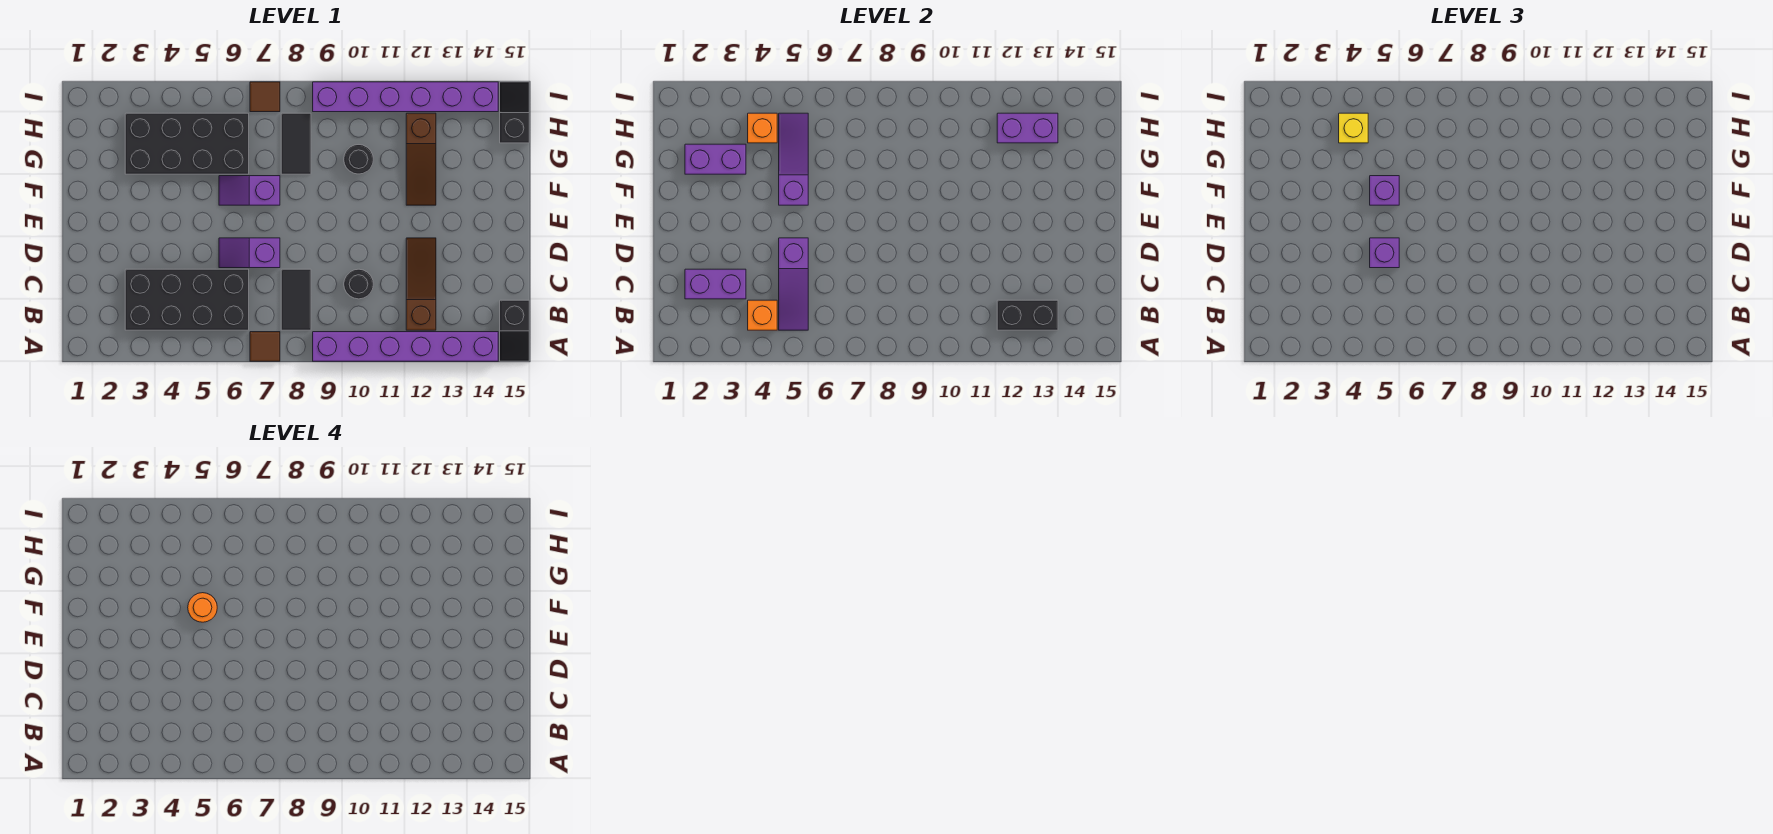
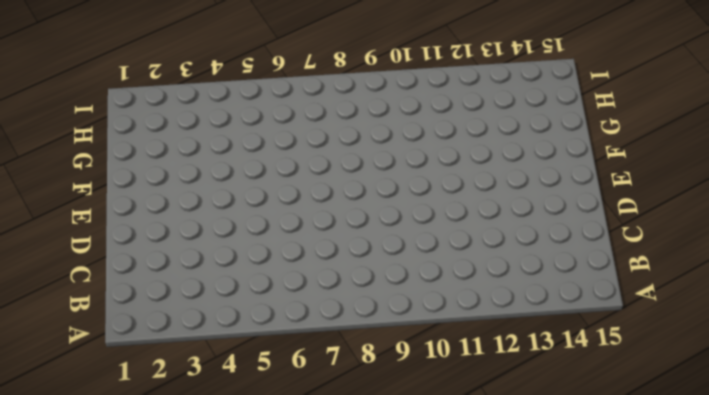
none -> brown 1x1 tile [250,332,280,361]
none -> purple 1x6 brick [313,332,498,361]
none -> black 1x2 slope [500,300,529,361]

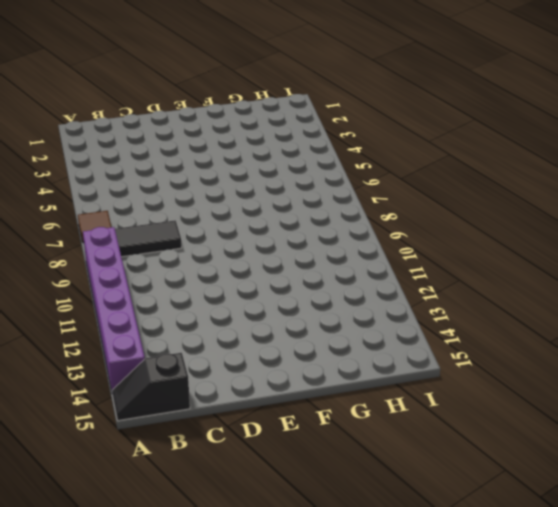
none -> black 2x4 brick [125,269,249,330]
none -> brown 1x3 slope [406,238,436,330]
none -> black 1x1 round brick [344,269,373,299]

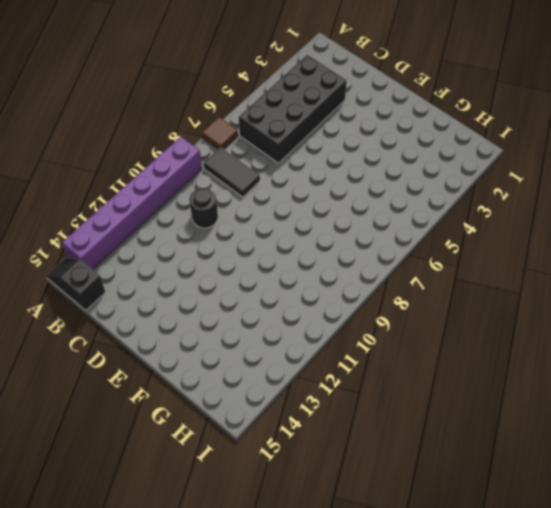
none -> brown 1x3 slope [406,238,436,330]
none -> purple 1x2 slope [219,238,280,268]
none -> purple 1x2 slope [219,176,280,205]

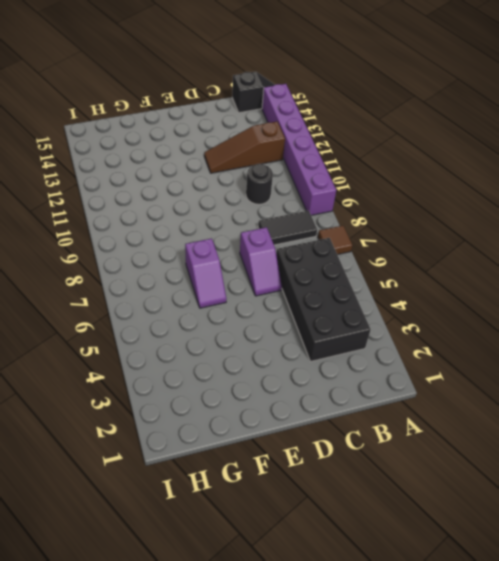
none -> brown 1x3 slope [406,113,436,205]
none -> black 2x4 brick [125,113,249,174]
none -> black 1x2 tile [281,113,311,174]

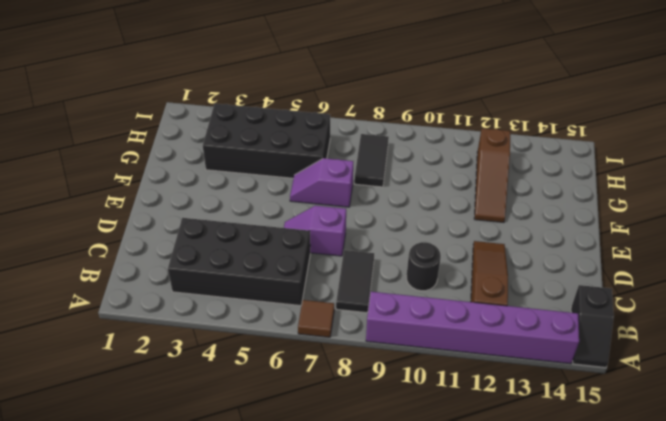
none -> black 1x1 round brick [344,145,373,174]
none -> black 1x2 slope [500,82,529,143]
none -> brown 1x1 tile [250,82,280,112]

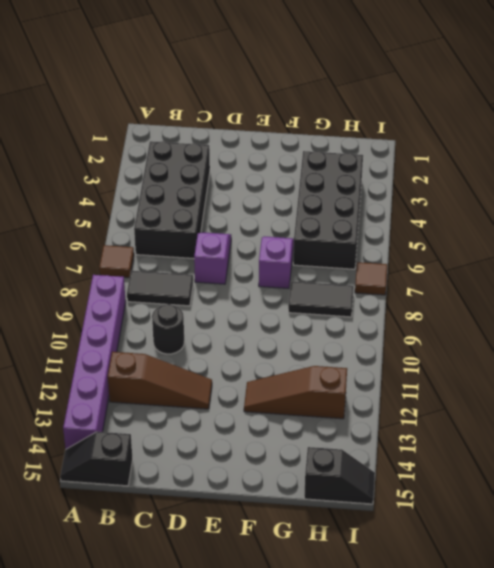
none -> black 1x1 round brick [344,145,373,174]
none -> purple 1x6 brick [313,82,498,112]
none -> orange 1x1 brick [748,300,777,330]

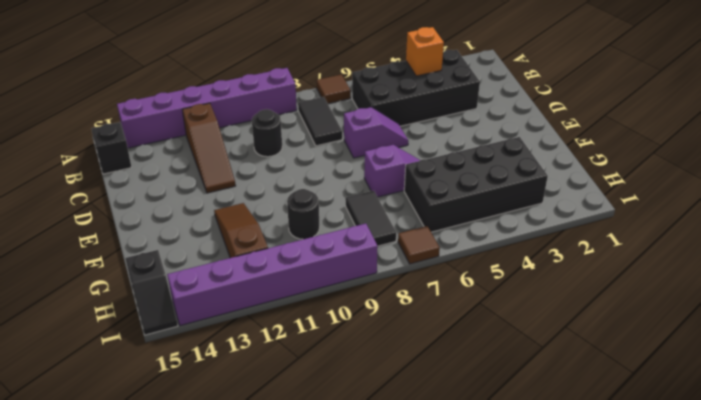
none -> purple 1x3 slope [779,238,808,330]
none -> black 1x2 brick [997,300,1058,330]
none -> purple 1x2 brick [685,269,746,299]

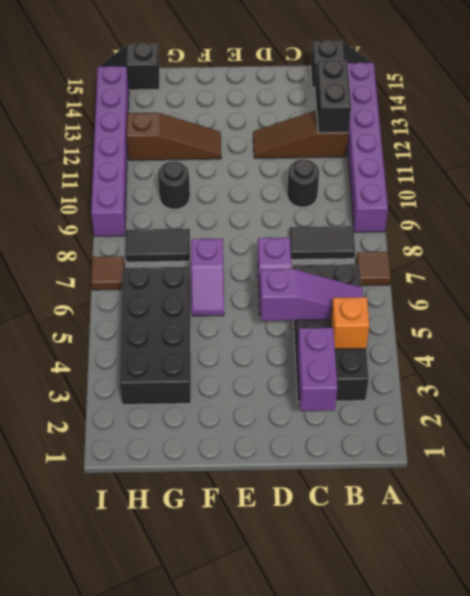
none -> purple 1x3 slope [779,113,808,205]
none -> purple 1x2 brick [685,144,746,174]
none -> orange 1x1 brick [748,113,777,143]

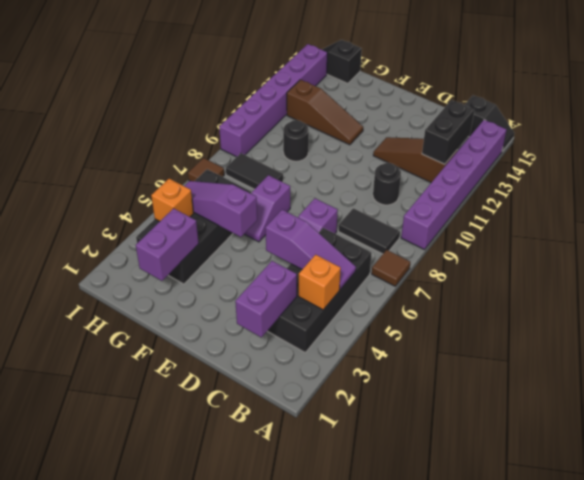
none -> purple 1x2 brick [997,113,1058,143]
none -> purple 1x1 brick [1370,238,1399,268]
none -> purple 1x1 brick [1370,176,1399,205]

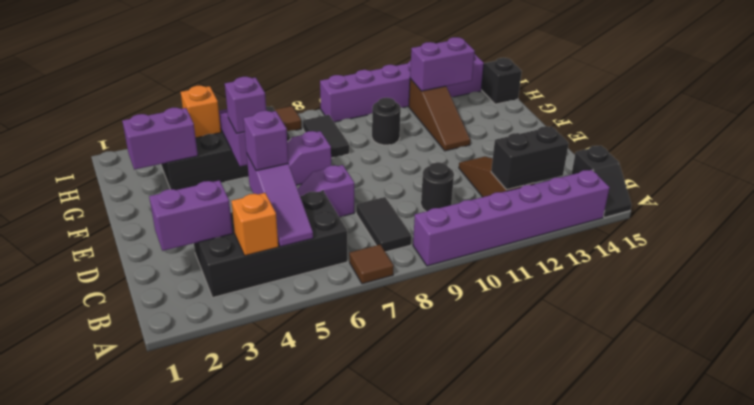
none -> yellow 1x1 brick [1339,113,1368,143]
none -> orange 1x1 round brick [188,593,217,622]

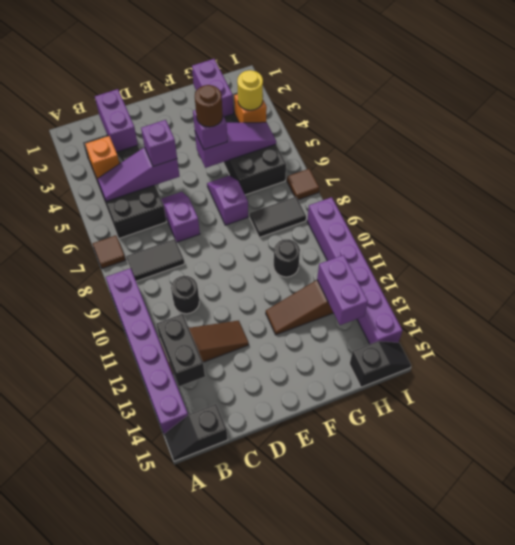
brown 1x1 round brick [195,85,223,127] -> orange 1x1 round brick [188,593,217,622]
yellow 1x1 round brick [237,70,263,110] -> yellow 1x1 brick [1339,113,1368,143]

